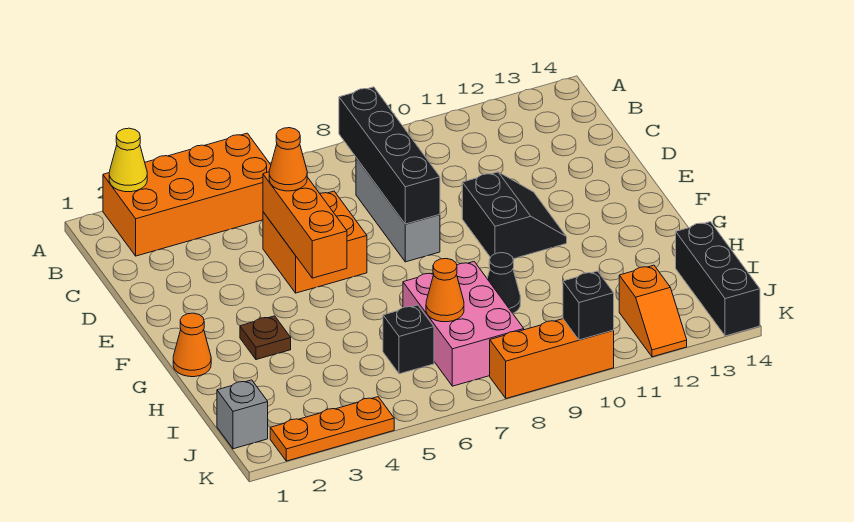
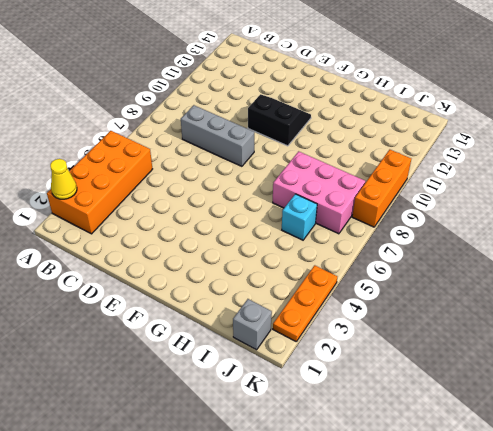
cyan 1x1 brick [282,194,317,240] -> black 1x1 brick [383,305,434,374]
none -> orange 2x2 brick [263,191,367,293]
none -> orange 1x1 cone [173,313,211,377]
none -> brown 1x1 plate [240,316,291,360]

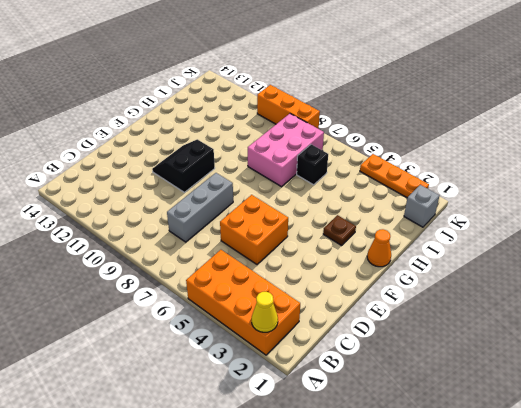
none -> black 1x1 cone [487,253,521,313]
none -> black 1x3 brick [676,222,760,336]
none -> orange 1x2 slope [619,265,687,357]

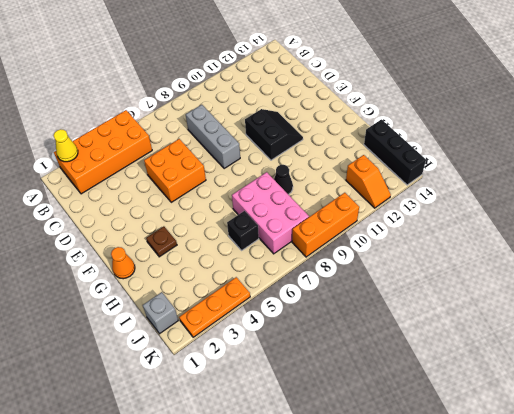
none -> black 1x4 brick [339,87,440,224]
none -> orange 1x3 brick [263,172,347,278]
none -> orange 1x1 cone [426,259,464,322]

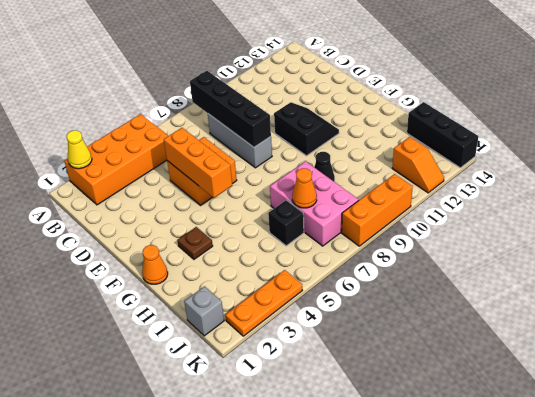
none -> black 1x1 brick [563,271,614,340]
none -> orange 1x1 cone [269,128,307,191]

